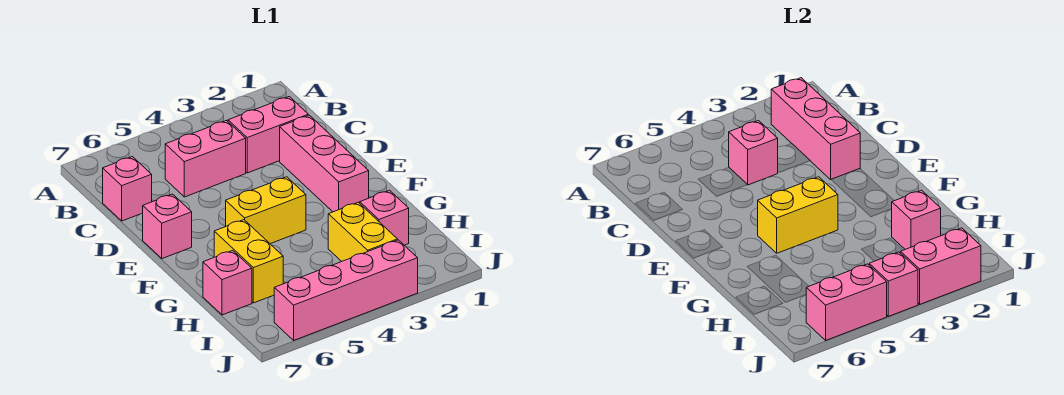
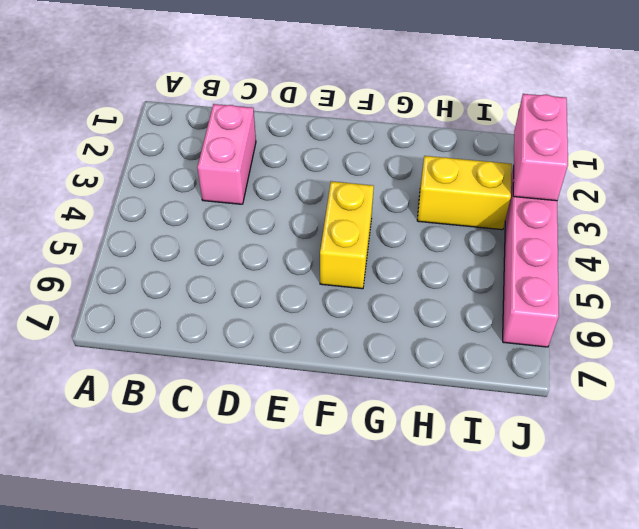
none -> pink 1x2 brick [165,121,246,197]
none -> pink 1x1 brick [103,157,152,221]
none -> pink 1x3 brick [280,115,369,212]

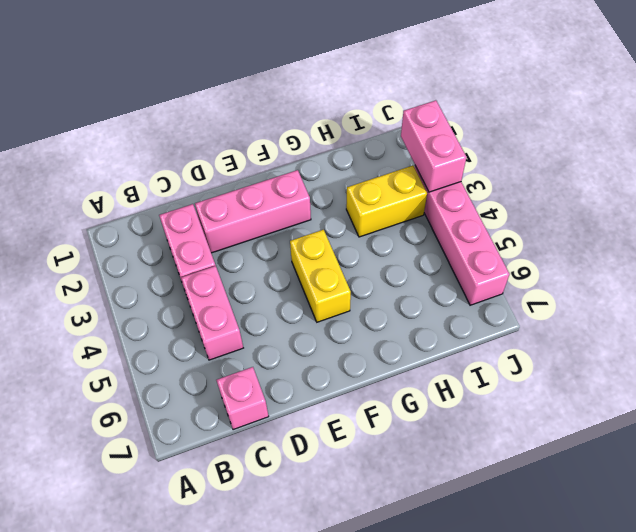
none -> pink 1x1 brick [143,194,192,259]
none -> yellow 1x2 brick [214,220,283,303]
none -> pink 1x1 brick [360,190,409,245]

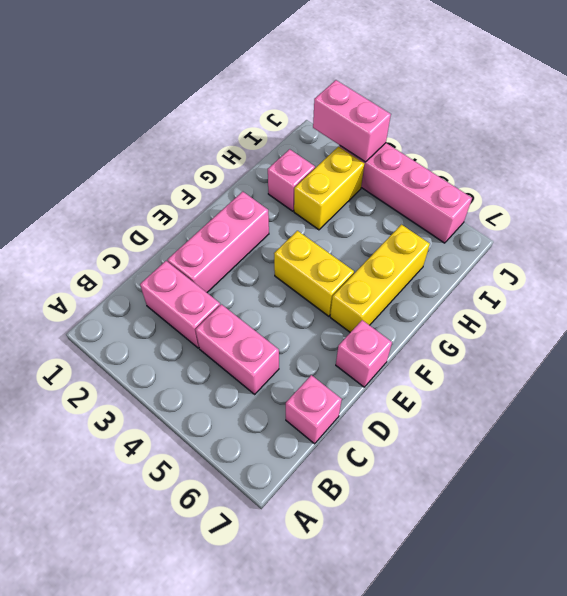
yellow 1x3 brick [330,225,430,332] -> yellow 1x2 brick [214,220,283,303]
none -> pink 1x1 brick [203,250,252,315]
none -> pink 1x3 brick [771,78,860,179]
none -> pink 1x1 brick [729,121,778,185]

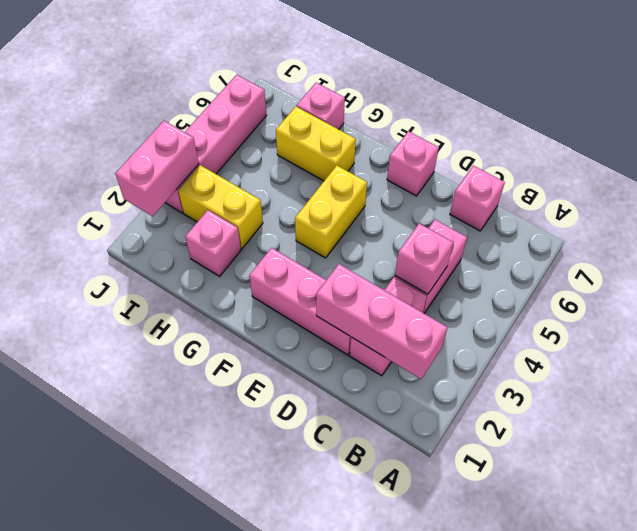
none -> yellow 1x2 brick [758,177,838,253]
none -> pink 1x1 brick [892,190,941,249]
none -> pink 1x1 brick [869,252,918,316]

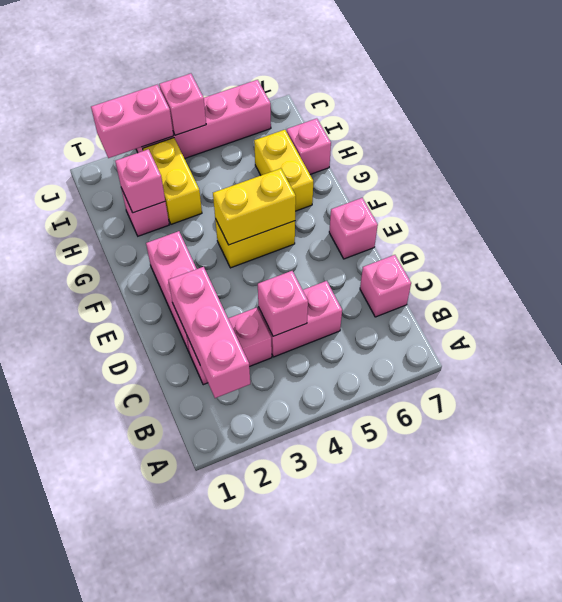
none -> pink 1x2 brick [806,264,887,340]

